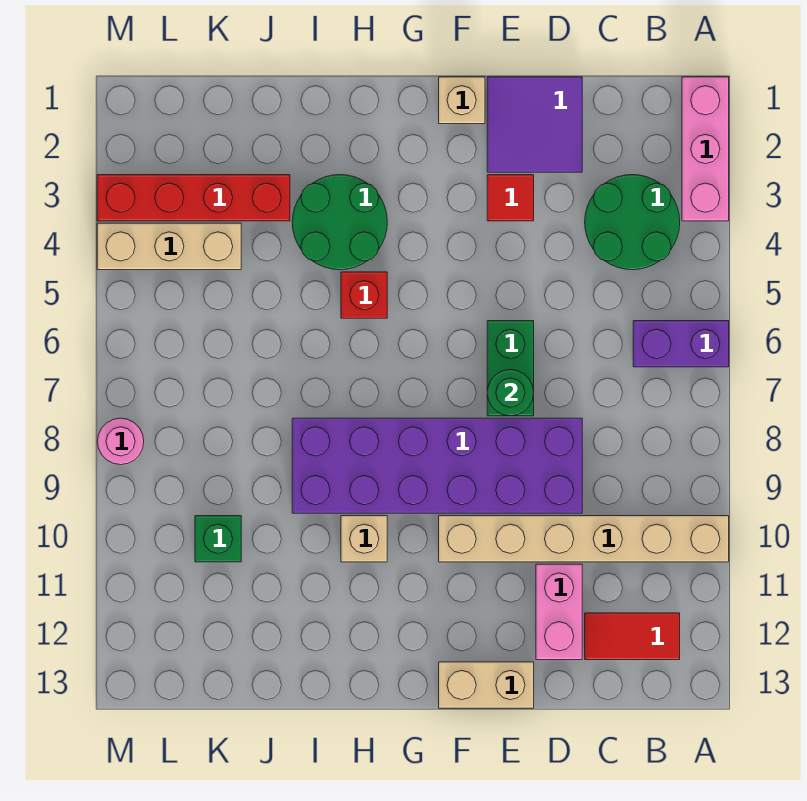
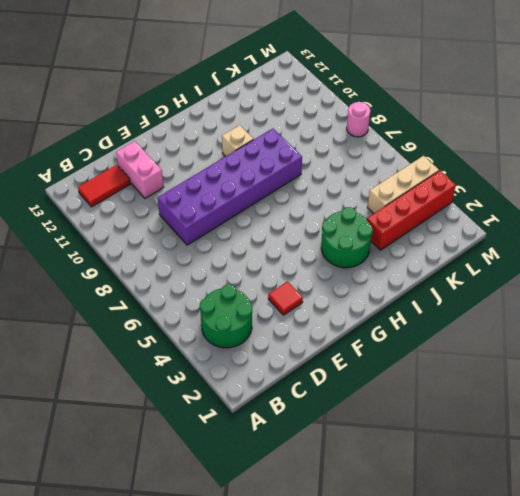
none -> pink 1x3 brick [682,77,729,221]
none -> purple 1x2 brick [633,321,729,367]
none -> tan 1x6 brick [439,516,729,562]

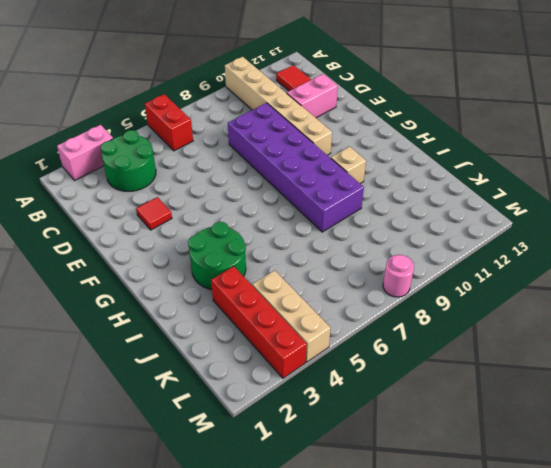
pink 1x2 brick [57,125,113,181] -> pink 1x3 brick [682,77,729,221]
red 1x2 brick [145,94,193,151] -> purple 1x2 brick [633,321,729,367]
none -> purple 2x2 tile [487,77,582,172]
none -> green 1x2 brick [487,321,534,416]
none -> tan 1x2 brick [439,662,534,708]

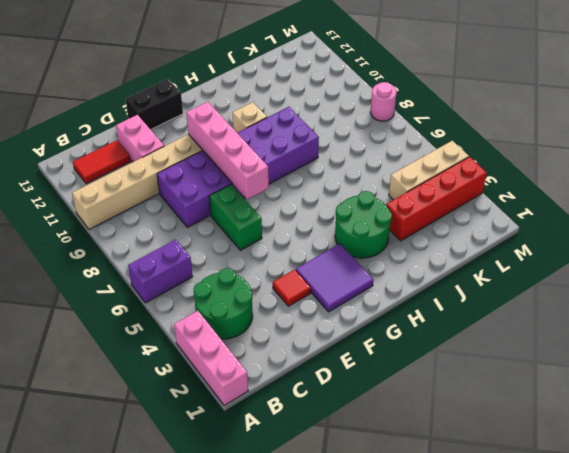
black 1x2 brick [125,79,183,130] -> tan 1x2 brick [439,662,534,708]
purple 2x2 tile [296,244,373,312] -> purple 2x2 tile moved to [487,77,582,172]
pink 1x4 brick [186,102,269,199] -> none
none -> tan 1x1 brick [439,77,485,124]
none -> red 1x1 brick [341,272,387,318]
none -> green 1x1 brick [195,516,241,562]

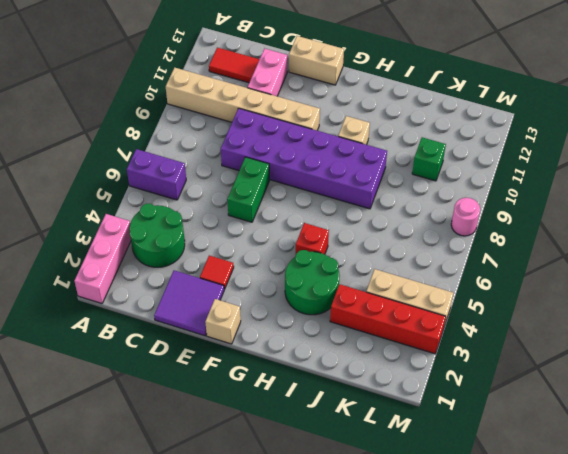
none -> green 1x1 round brick [487,370,534,416]

